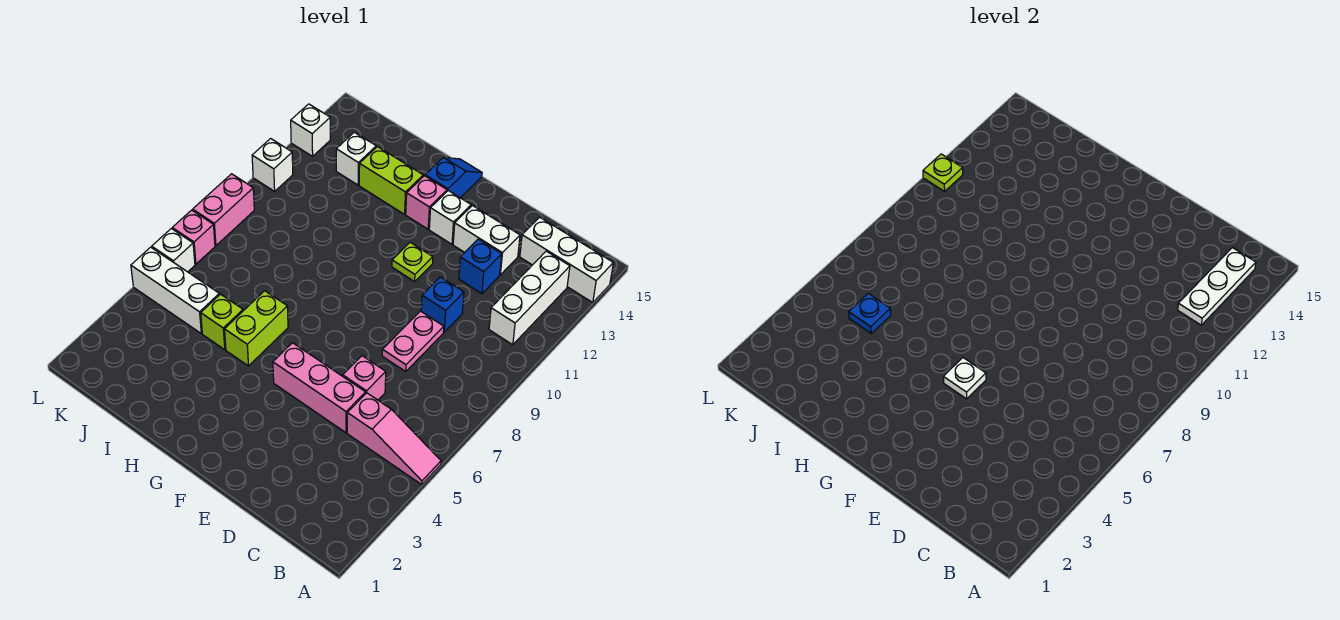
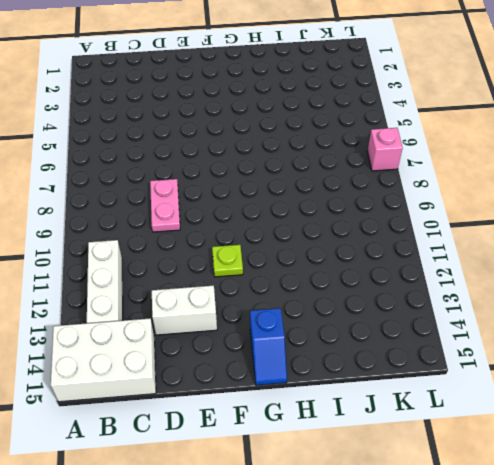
white 2x3 brick [51,318,156,402] -> white 1x3 brick [520,217,613,303]
none -> pink 1x3 slope [347,393,441,484]
none -> pink 1x3 brick [273,343,366,433]
none -> pink 1x1 brick [343,356,386,400]

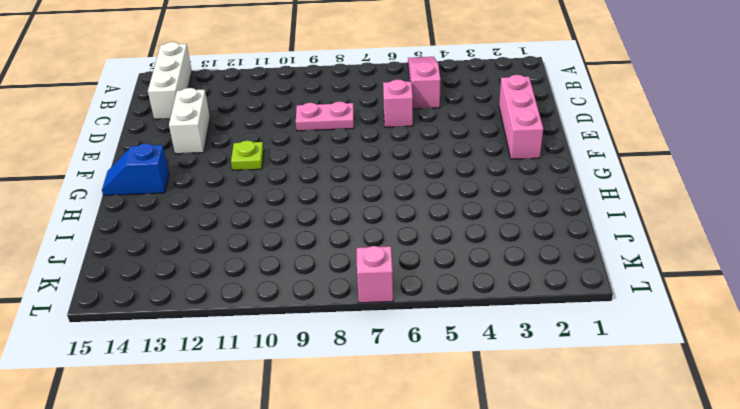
pink 1x3 brick [499,75,543,159] -> pink 1x3 brick moved to [273,343,366,433]
none -> white 1x3 brick [489,251,570,345]
none -> blue 1x1 brick [421,277,464,332]
none -> blue 1x1 brick [459,239,502,294]

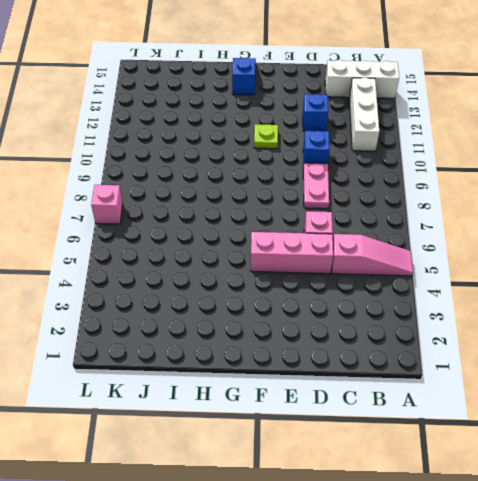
none -> white 1x2 brick [453,206,520,275]
none -> white 1x1 brick [429,191,471,244]
none -> pink 1x1 brick [406,176,447,229]

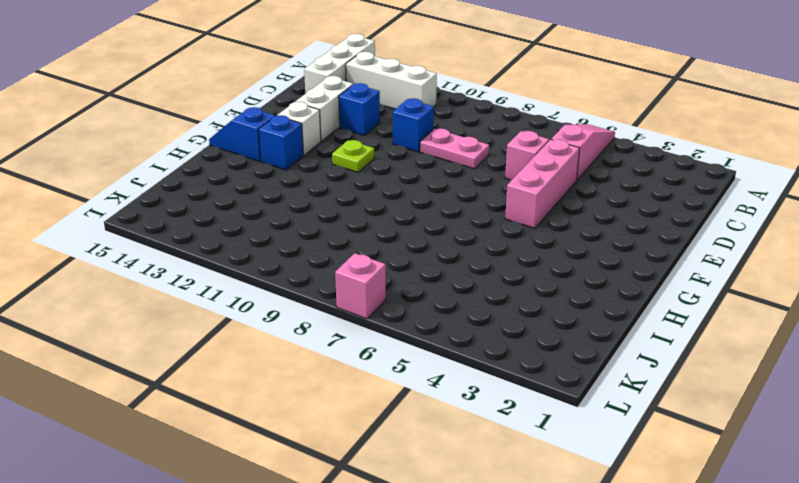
blue 1x1 brick [259,115,303,170] -> pink 1x1 brick [406,176,447,229]
none -> lime 1x2 brick [225,291,288,366]
none -> lime 1x2 brick [359,147,423,214]
none -> lime 1x1 brick [201,294,243,350]

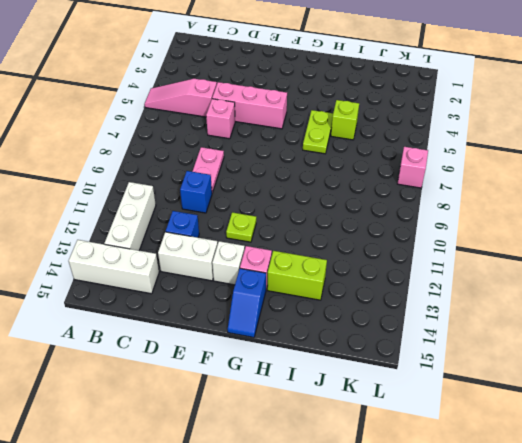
lime 1x2 plate [303,110,333,154] -> lime 1x2 brick [225,291,288,366]
none -> white 1x3 brick [131,247,219,333]
none -> white 1x1 brick [336,132,376,185]
none -> white 1x1 brick [152,229,195,272]

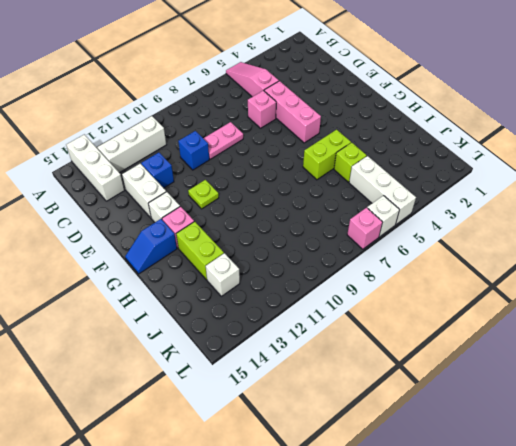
none -> pink 1x2 brick [193,174,254,246]
none -> white 1x1 brick [252,139,293,191]
none -> white 1x1 brick [291,104,330,156]

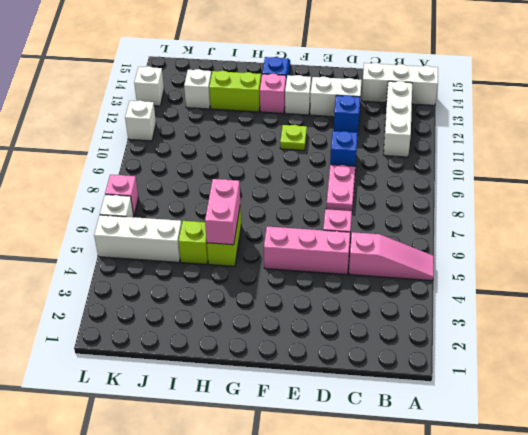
pink 1x2 brick [205,179,240,245] -> pink 1x2 brick moved to [193,174,254,246]
none -> white 1x3 plate [1178,248,1256,325]
none -> white 1x1 plate [943,358,986,399]
none -> blue 1x1 plate [849,293,891,333]

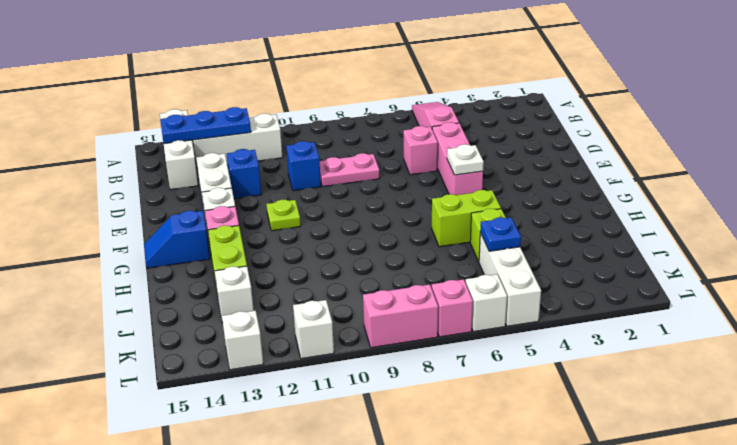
blue 1x3 plate [160,107,251,144] -> white 1x3 plate [1178,248,1256,325]
none -> lime 1x1 plate [923,154,963,191]

